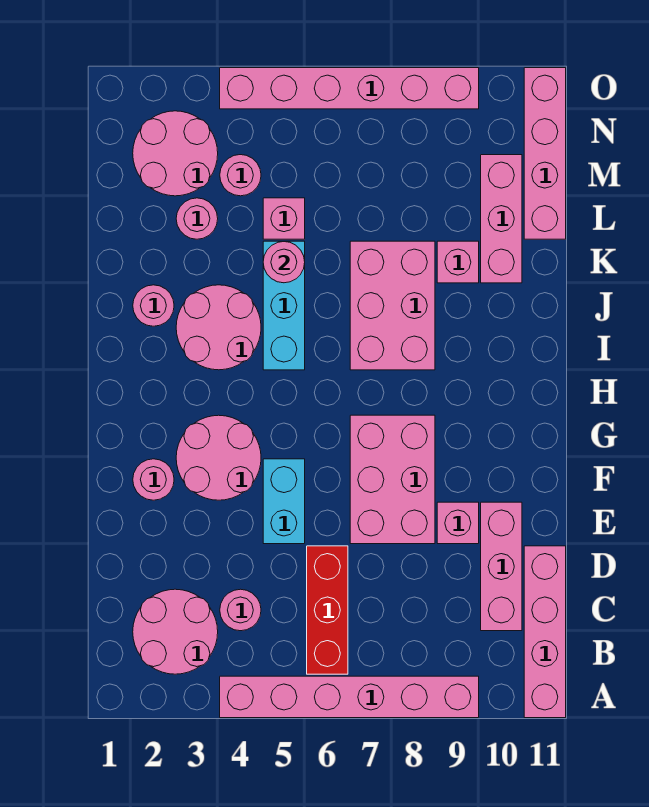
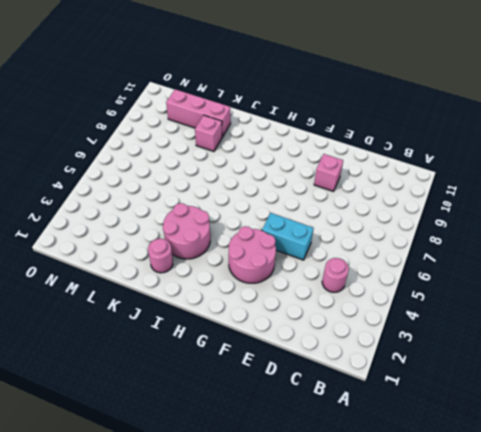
none -> pink 1x6 brick [220,676,479,718]
none -> pink 1x4 brick [524,546,566,718]
none -> pink 2x2 round brick [133,589,218,674]

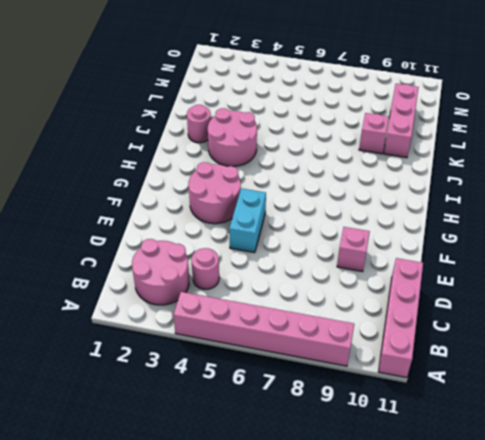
none -> red 1x3 brick [307,546,348,674]
none -> pink 1x3 brick [481,502,522,631]
none -> pink 2x3 brick [350,415,435,544]

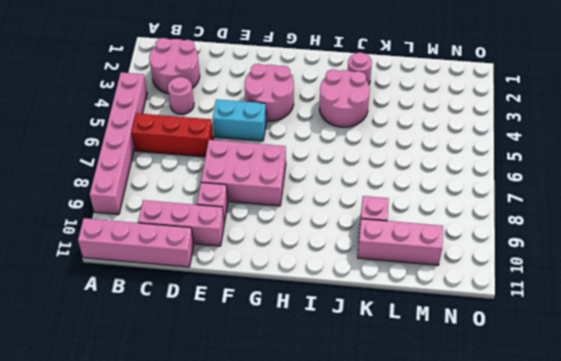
none -> pink 1x1 round brick [133,459,174,500]
none -> cyan 1x3 brick [263,241,305,370]
none -> pink 2x3 brick [350,241,435,370]

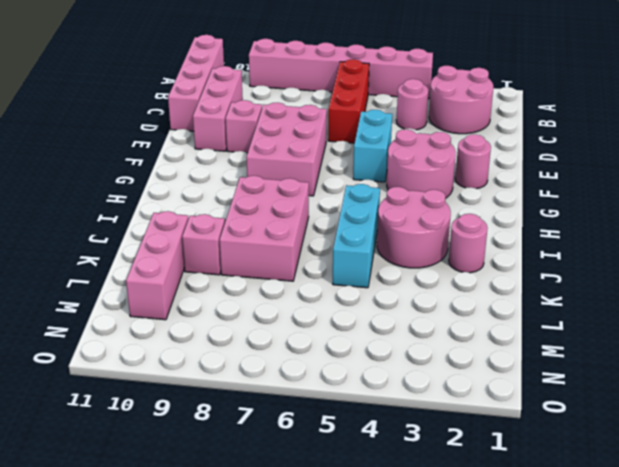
none -> pink 1x1 round brick [176,198,218,239]
none -> pink 1x1 brick [263,198,305,239]
none -> pink 1x4 brick [524,68,566,239]

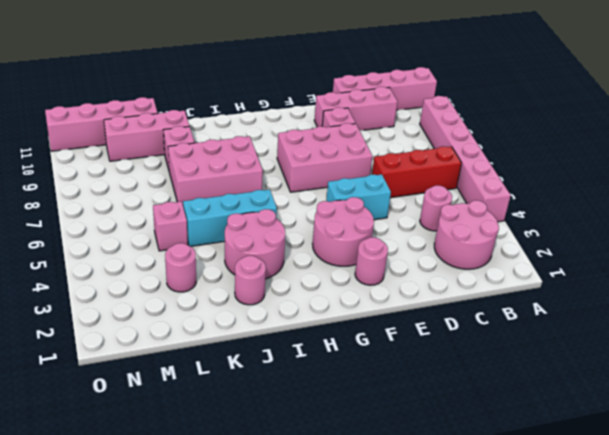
none -> pink 2x2 round brick [133,111,218,196]
none -> pink 1x1 round brick [220,155,261,196]
none -> pink 1x6 brick [220,68,479,109]

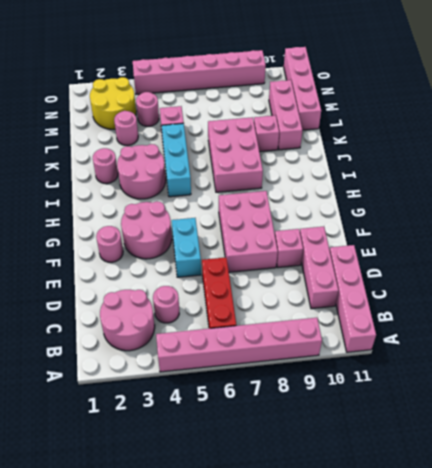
yellow 2x2 round brick [90,77,136,129] -> pink 2x2 round brick [133,111,218,196]
none -> pink 1x1 round brick [263,242,305,283]

